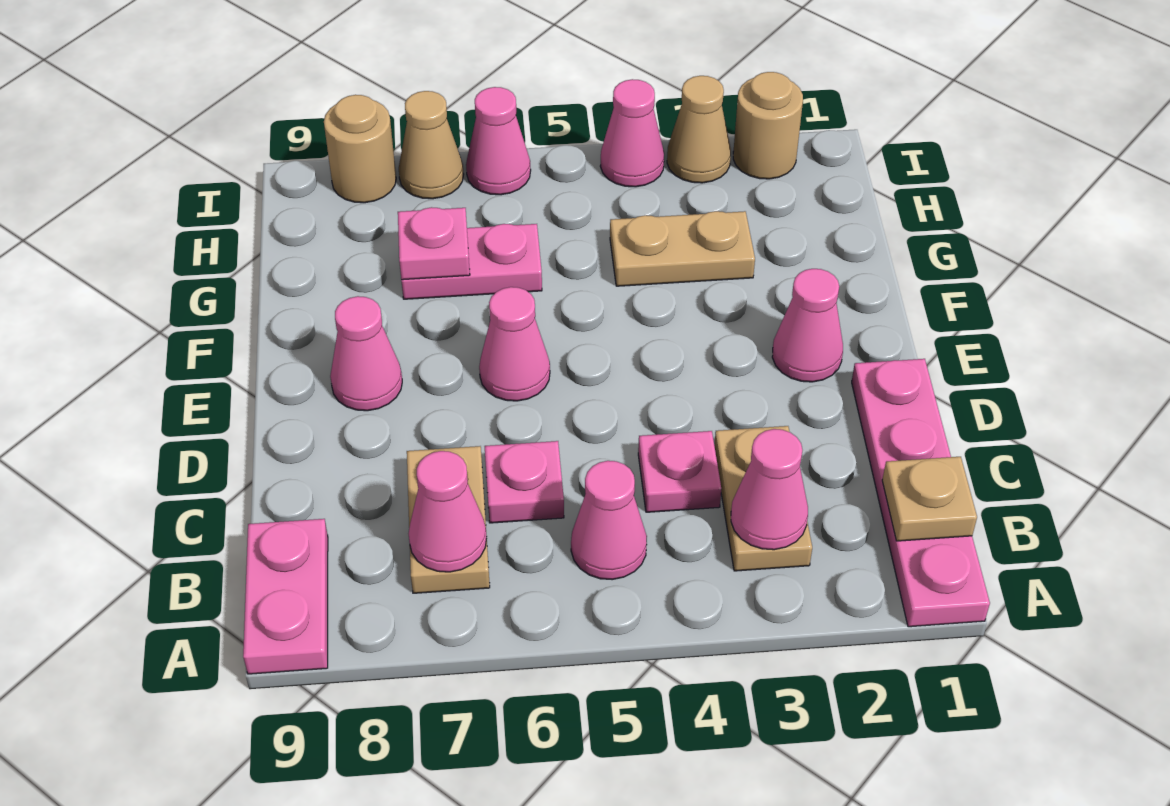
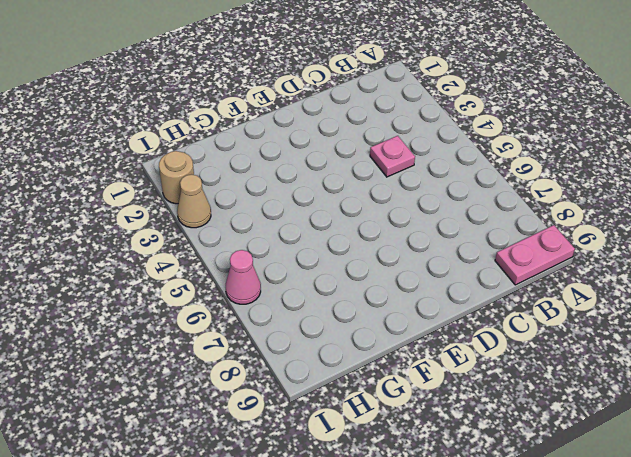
none -> pink 1x4 plate [852,359,990,627]
none -> tan 1x2 plate [714,426,812,571]
none -> pink 1x1 cone [571,461,647,580]

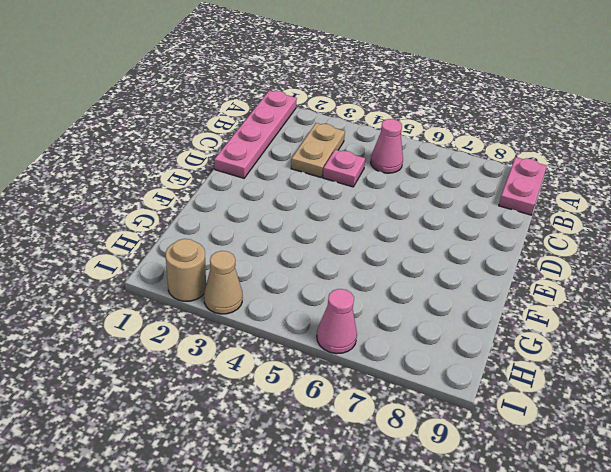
none -> tan 1x2 plate [407,446,490,593]
none -> pink 1x1 plate [485,441,564,523]
none -> pink 1x1 cone [772,269,843,382]

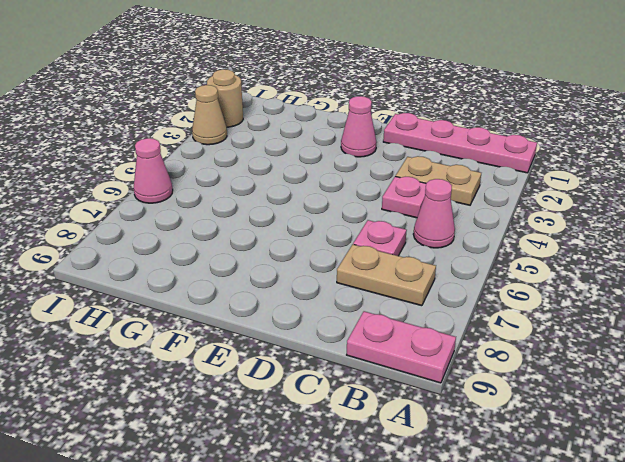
none -> pink 1x1 cone [479,287,550,401]
none -> pink 1x1 cone [330,296,402,411]
none -> tan 1x2 plate [610,211,755,286]

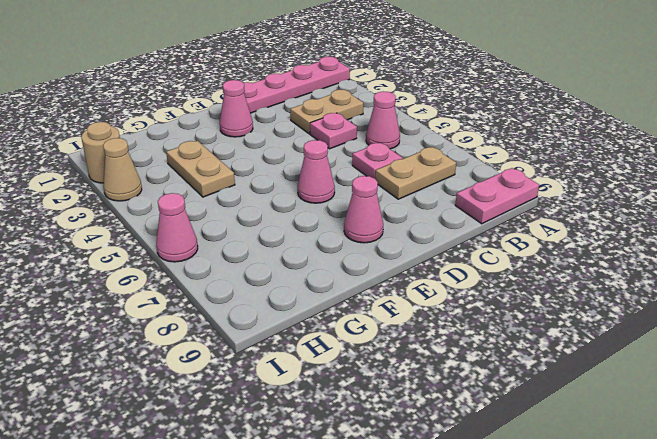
none -> pink 1x2 plate [401,224,542,299]
none -> pink 1x1 cone [600,79,664,187]
none -> tan 1x1 cone [399,91,464,199]

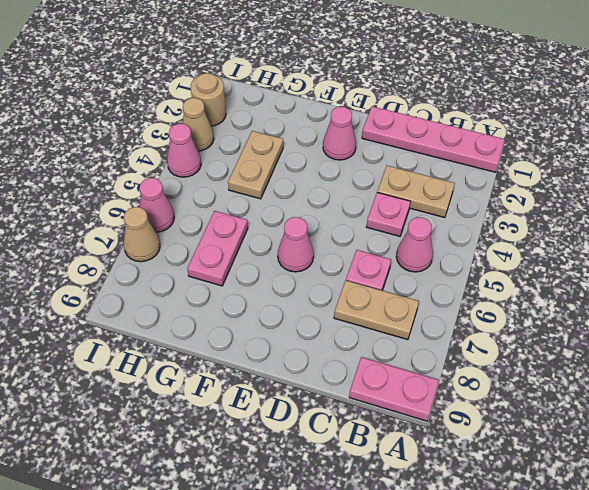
none -> pink 1x1 cone [330,296,402,411]
none -> tan 1x1 round brick [324,95,396,203]
none -> tan 1x1 plate [882,457,977,541]

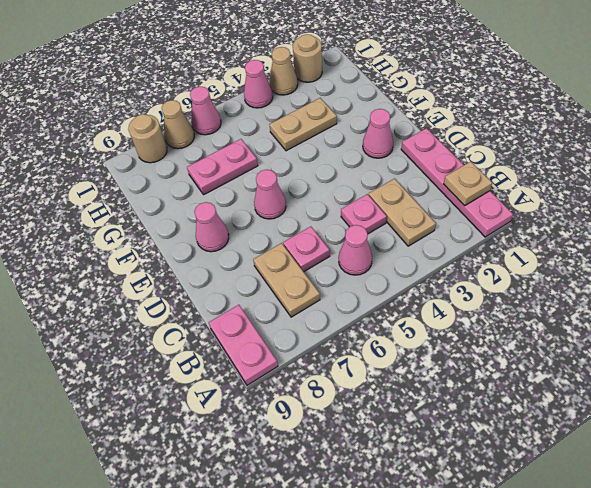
none -> pink 1x1 cone [731,429,808,550]
none -> pink 1x1 cone [408,451,487,572]
none -> pink 1x1 plate [398,207,470,280]

